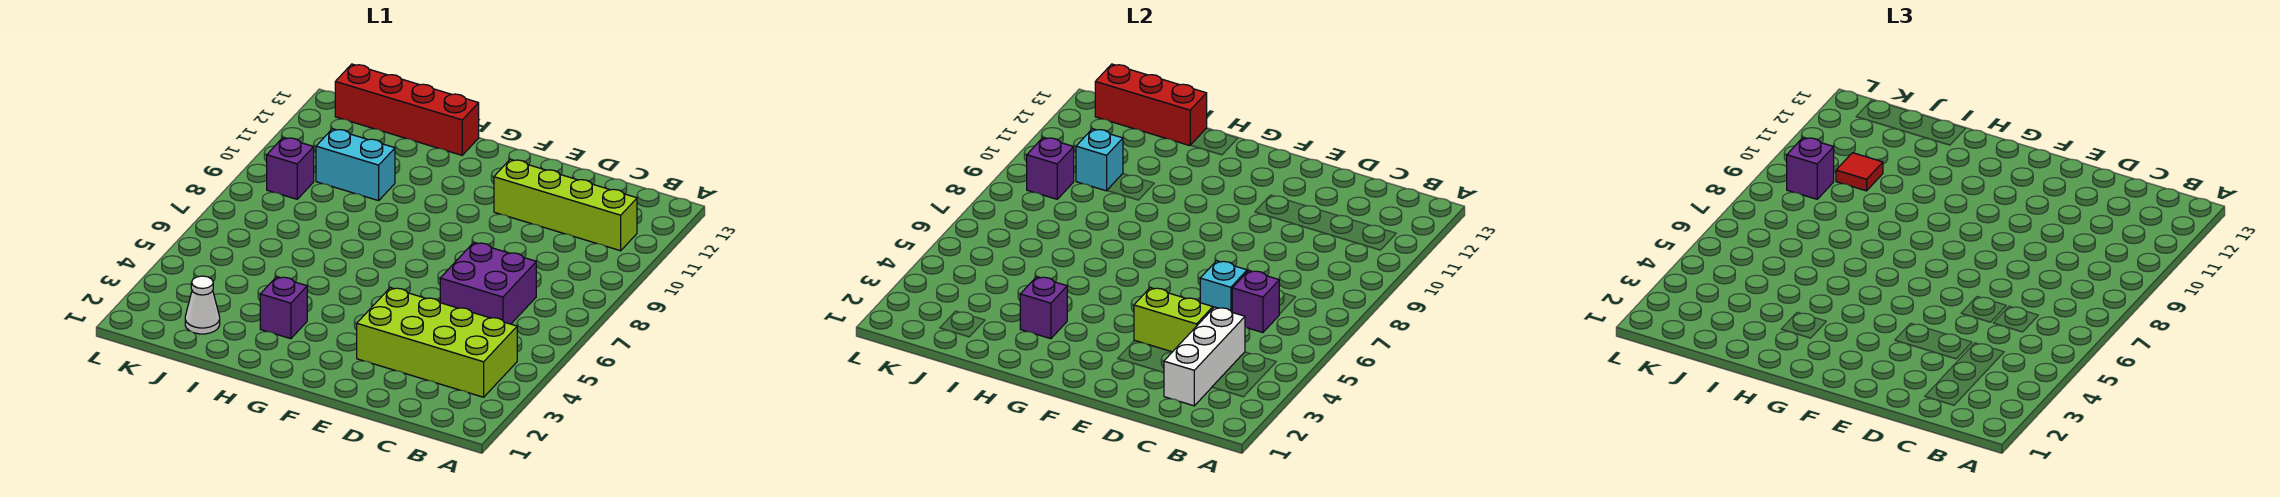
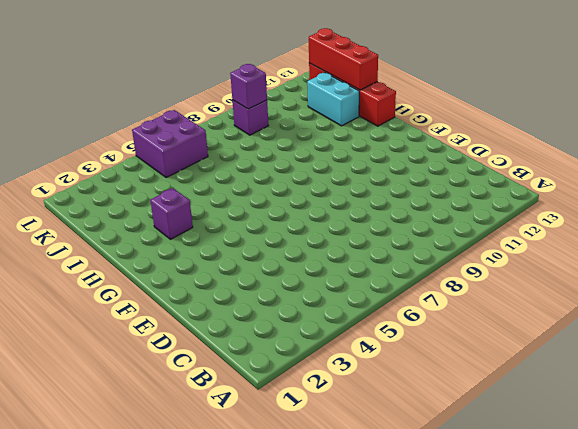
cyan 1x2 brick [307,73,359,126] -> cyan 1x2 brick moved to [316,129,395,201]
purple 2x2 brick [132,110,208,178] -> purple 2x2 brick moved to [440,243,536,324]
none -> lime 2x4 brick [357,288,517,397]
none -> lime 1x4 brick [494,159,637,251]
none -> white 1x1 cone [185,276,220,334]

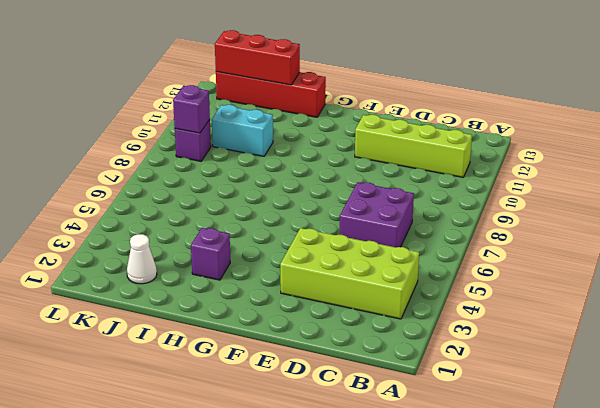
none -> white 1x3 brick [1164,307,1245,406]
none -> purple 1x1 brick [1232,271,1279,333]
none -> lime 1x2 brick [1134,288,1213,352]

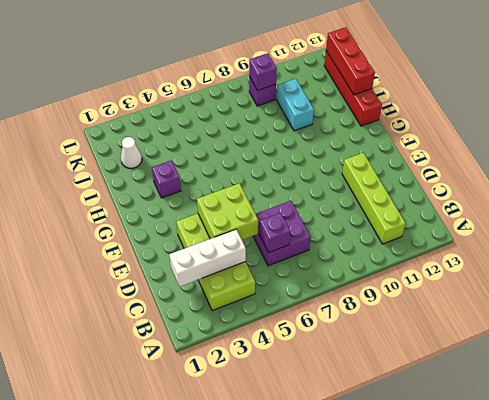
lime 2x2 brick [197,183,258,240] -> lime 1x2 brick [1134,288,1213,352]
none -> cyan 1x1 brick [1200,261,1247,312]
none -> purple 1x1 brick [1020,277,1067,339]
none -> cyan 1x1 brick [1076,129,1123,191]

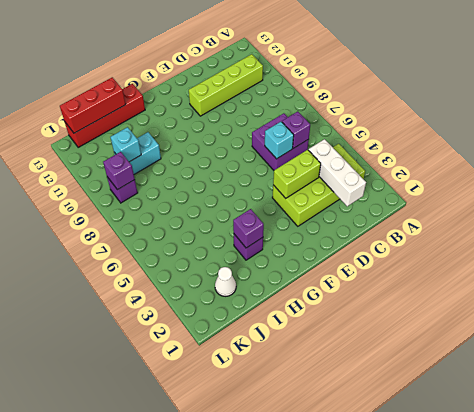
none -> red 1x1 tile [1836,153,1883,191]
none -> purple 1x1 brick [1787,137,1834,199]

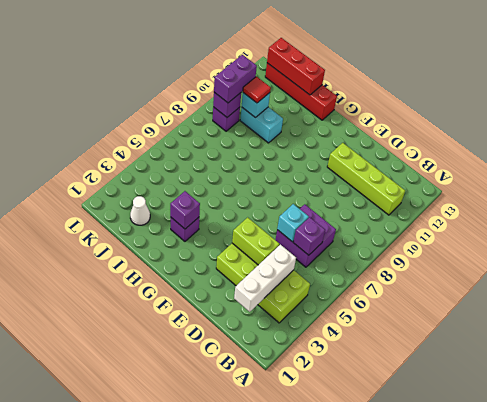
purple 1x2 brick [214,55,257,103] -> purple 1x1 brick [1787,137,1834,199]

